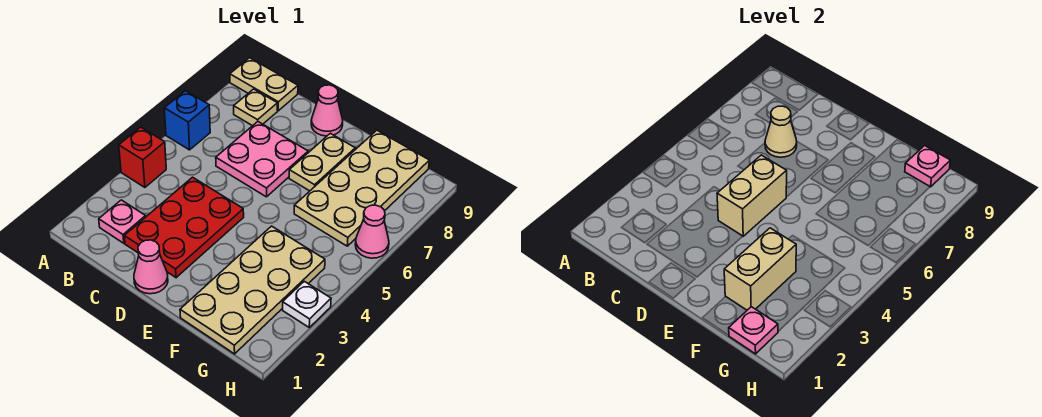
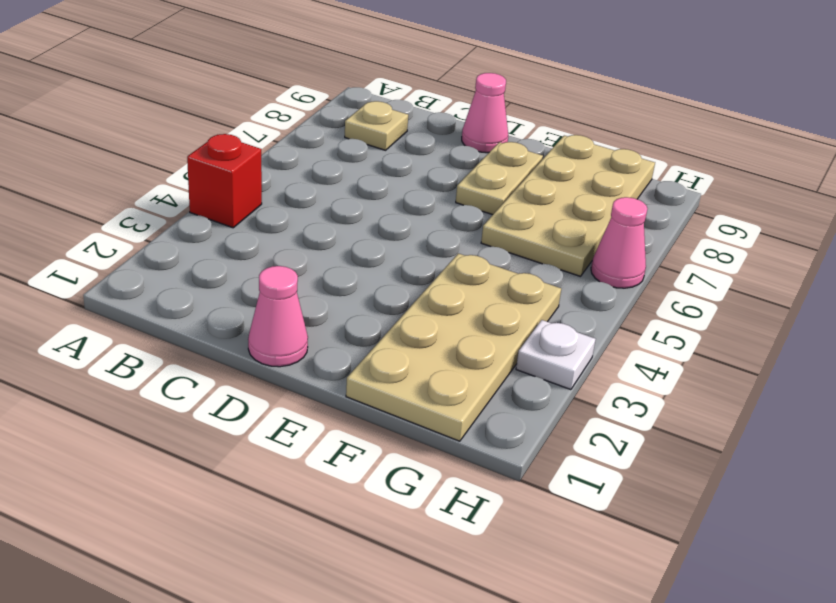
none -> blue 1x1 brick [164,91,210,150]
none -> tan 1x2 plate [230,58,298,111]
none -> pink 1x1 plate [99,200,146,243]

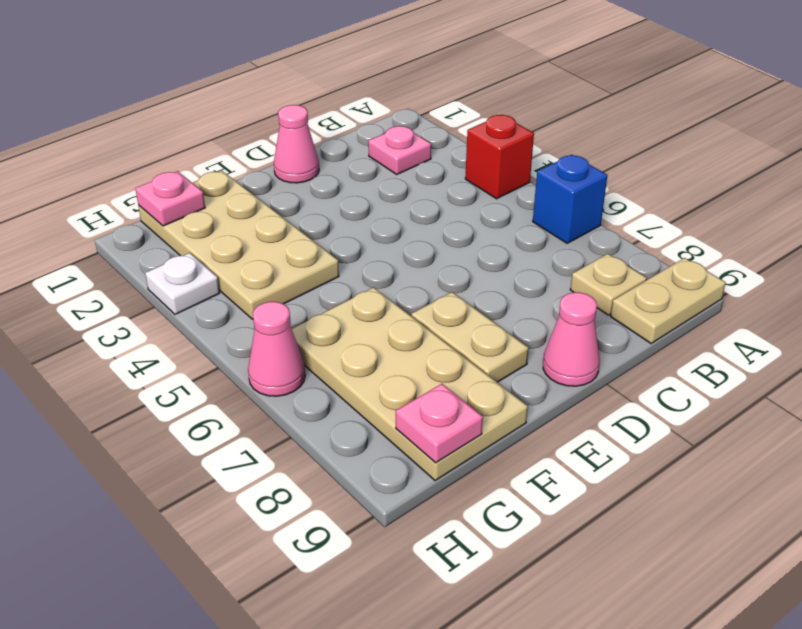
none -> red 2x3 plate [124,177,244,278]
none -> pink 2x2 plate [216,122,308,197]
none -> tan 1x1 cone [765,106,797,157]

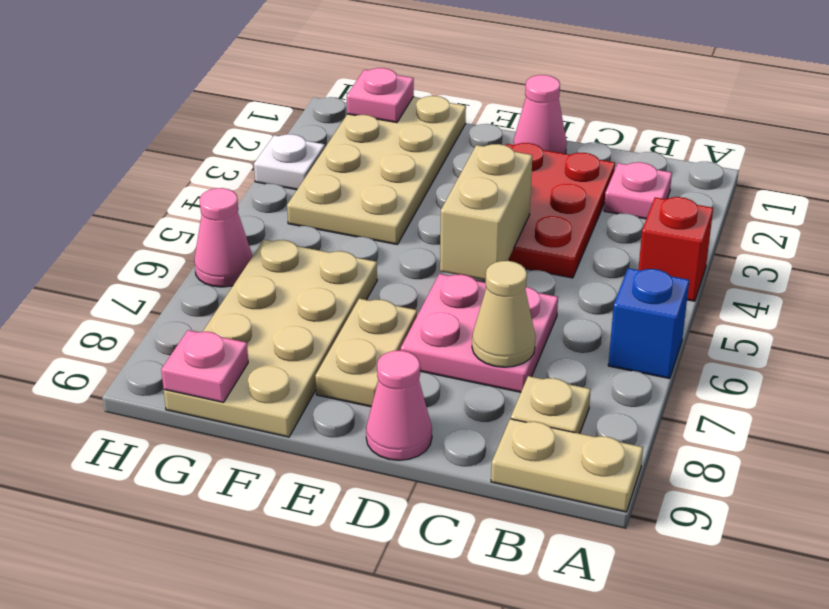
none -> tan 1x2 brick [724,228,796,310]

